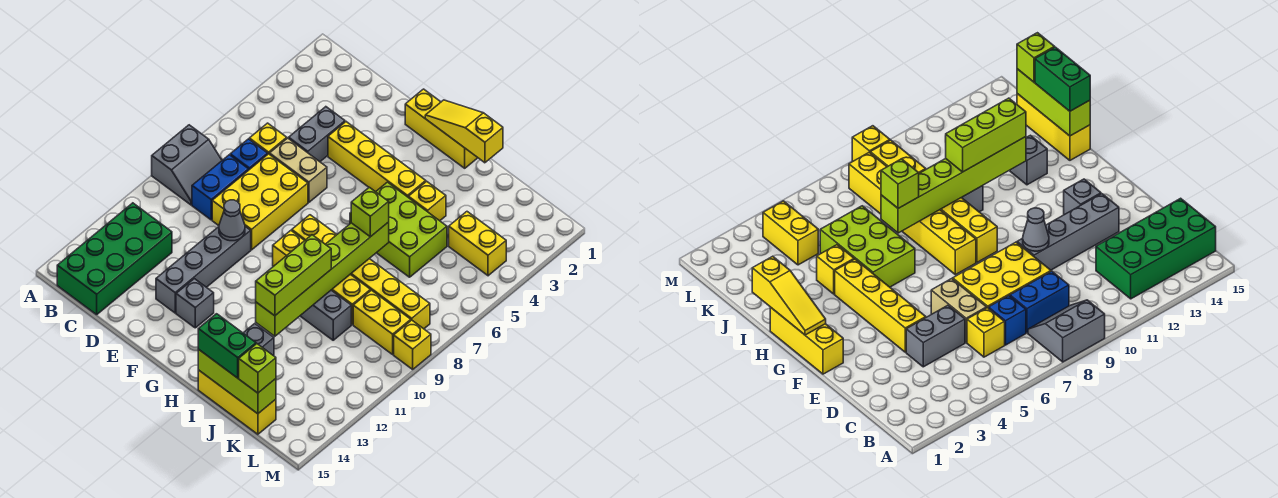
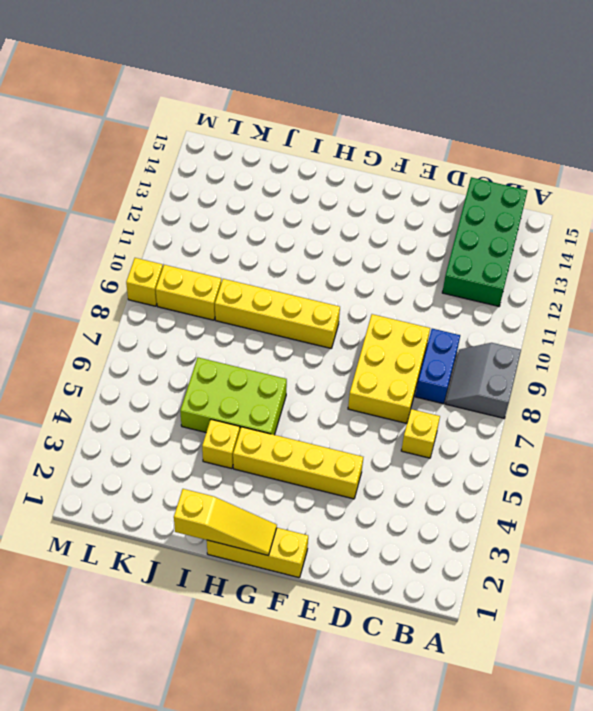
none -> blue 1x1 brick [230,139,268,170]
none -> grey 1x2 brick [289,107,345,162]
none -> tan 1x2 brick [270,138,327,202]
none -> grey 1x4 brick [156,227,251,313]

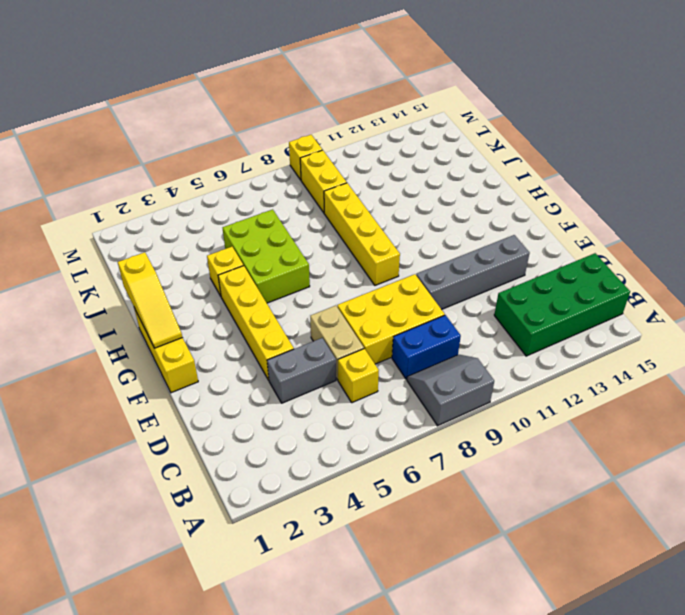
none -> blue 1x1 brick [230,139,268,170]
none -> grey 1x1 brick [176,279,214,328]
none -> yellow 1x6 brick [292,215,430,329]
none -> grey 1x2 brick [300,290,351,340]

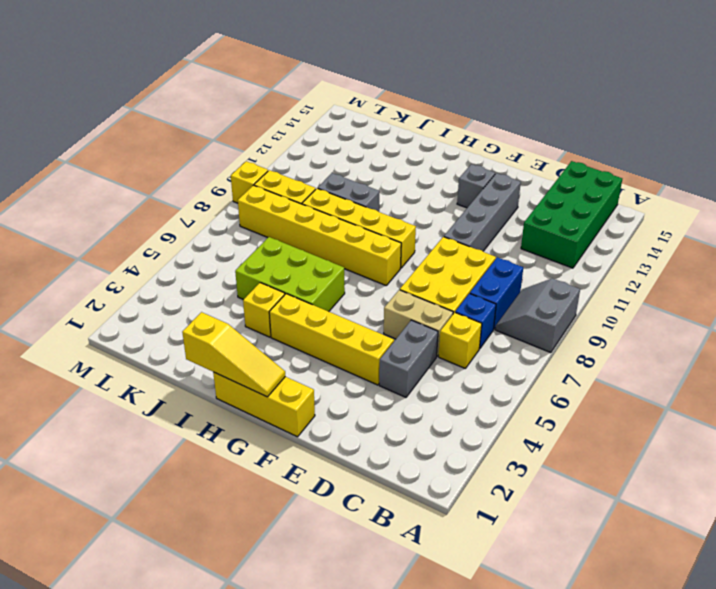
none -> grey 1x1 brick [244,324,274,356]
none -> yellow 1x3 brick [198,370,276,434]
none -> yellow 1x2 brick [449,212,506,276]
none -> grey 1x1 cone [219,200,245,241]

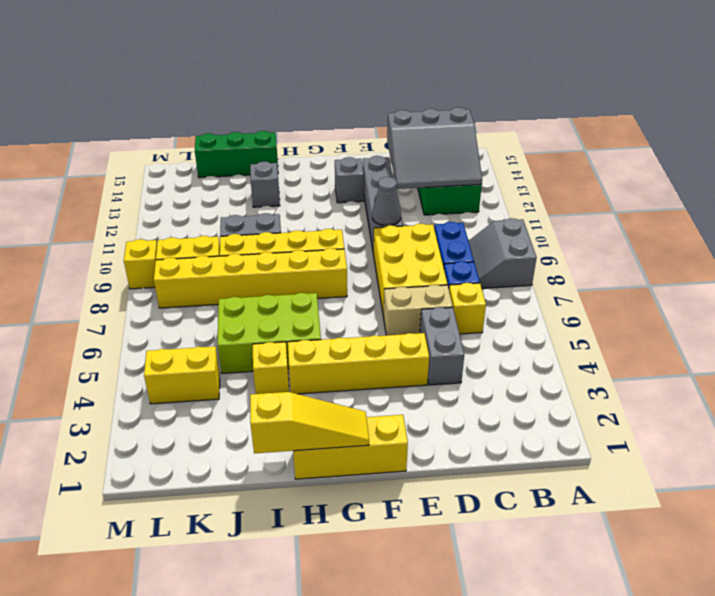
grey 3x3 slope [387,107,482,189] -> none
green 1x3 brick [195,131,278,178] -> yellow 1x3 brick [198,370,276,434]
none -> lime 1x6 brick [256,222,389,336]
none -> lime 1x3 brick [198,350,276,414]
none -> lime 1x1 brick [351,187,389,237]
none -> lime 1x3 brick [256,235,331,316]

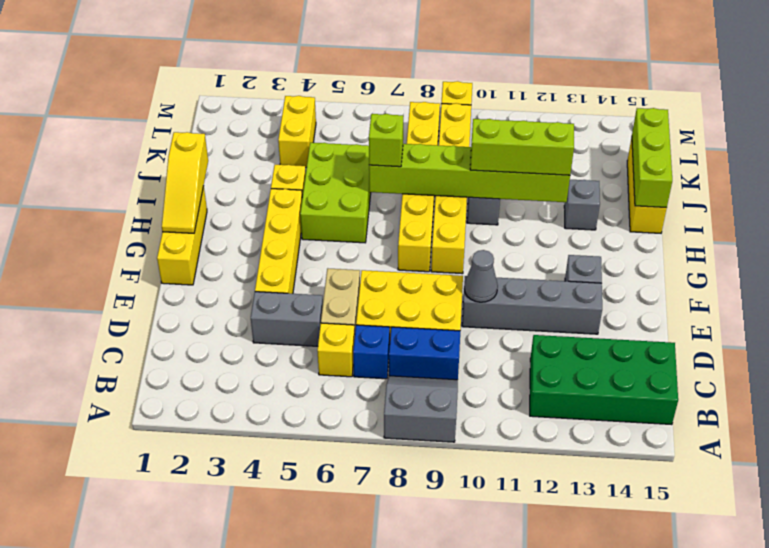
none -> green 1x2 brick [198,314,256,378]
none -> lime 1x1 brick [239,344,276,393]

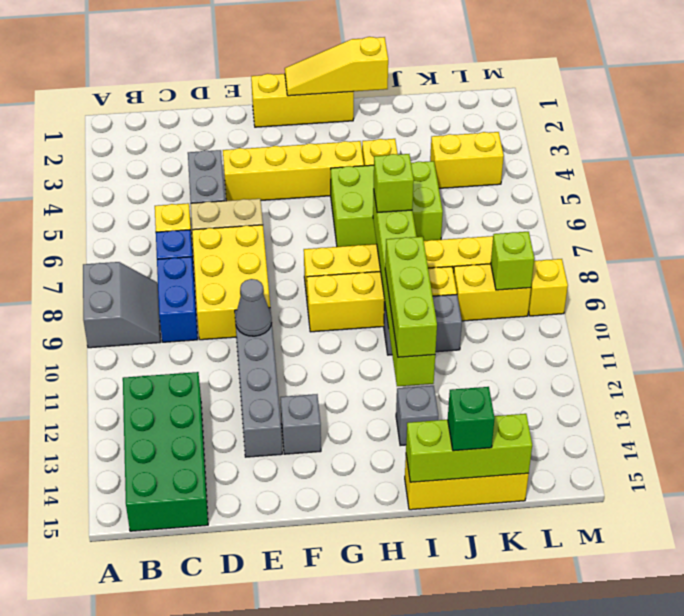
green 1x1 brick [448,387,495,451] -> green 1x2 brick [198,314,256,378]
lime 1x1 brick [491,232,534,290] -> lime 1x1 brick moved to [239,344,276,393]

